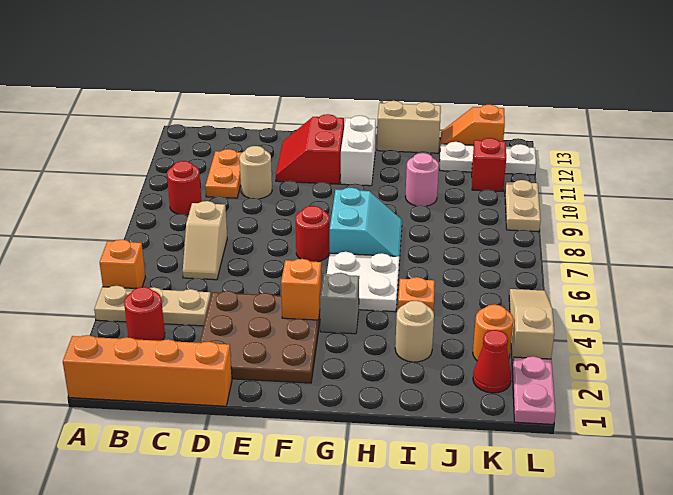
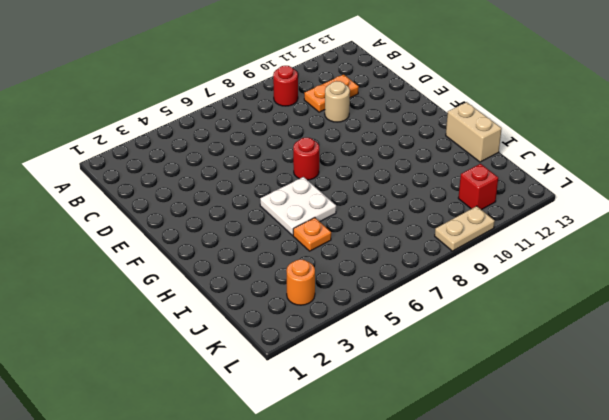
none -> orange 1x4 brick [63,335,232,406]
none -> tan 1x3 plate [94,286,211,326]
none -> orange 1x1 brick [100,239,145,289]

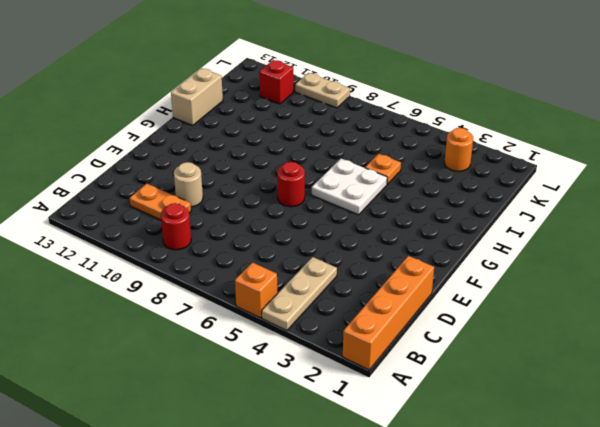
none -> red 1x1 round brick [124,287,165,341]
none -> tan 1x2 slope [183,201,227,280]
none -> brown 3x3 plate [200,291,320,383]

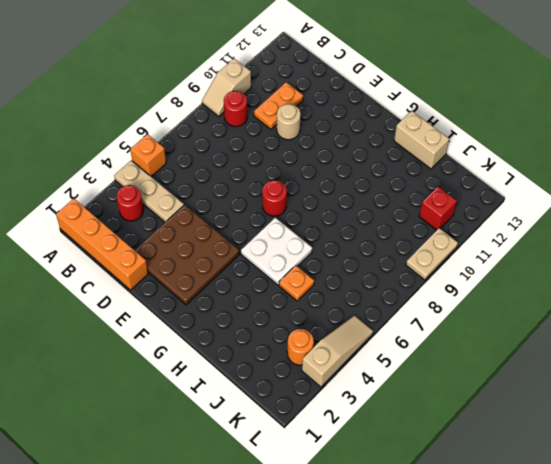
tan 1x2 slope [202,59,251,116] -> tan 1x2 slope moved to [183,201,227,280]
none -> red 2x2 slope [276,114,344,184]
none -> grey 1x1 brick [320,273,359,334]
none -> cyan 2x2 slope [330,188,402,261]

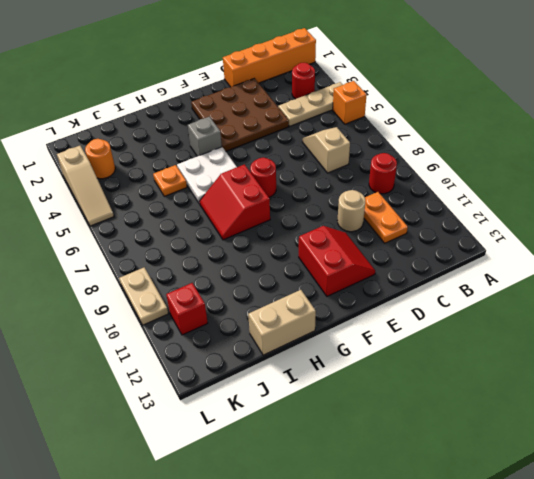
red 2x2 slope [200,164,270,240] -> cyan 2x2 slope [330,188,402,261]
none -> white 1x2 brick [341,116,376,186]
none -> tan 1x1 round brick [395,301,434,362]
none -> pink 1x1 round brick [405,153,439,206]

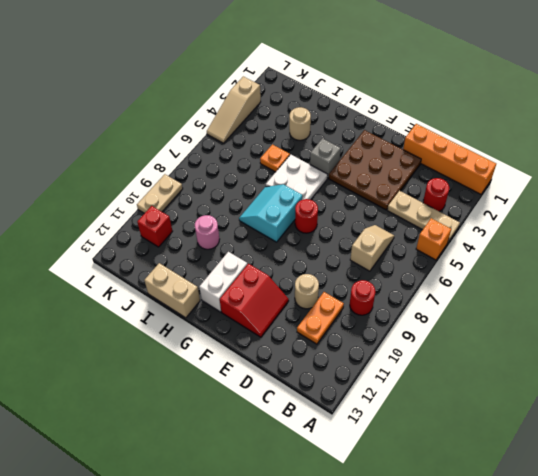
none -> white 1x3 plate [440,142,536,175]
none -> orange 1x2 slope [440,105,505,145]
none -> red 1x1 cone [473,330,511,393]

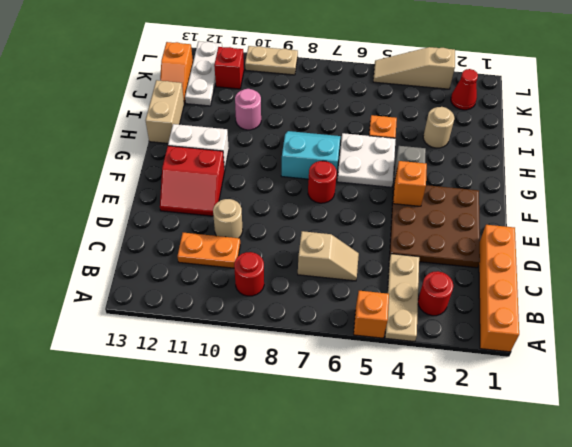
none -> orange 1x1 round brick [473,305,513,361]
none -> pink 1x2 plate [512,356,556,424]

